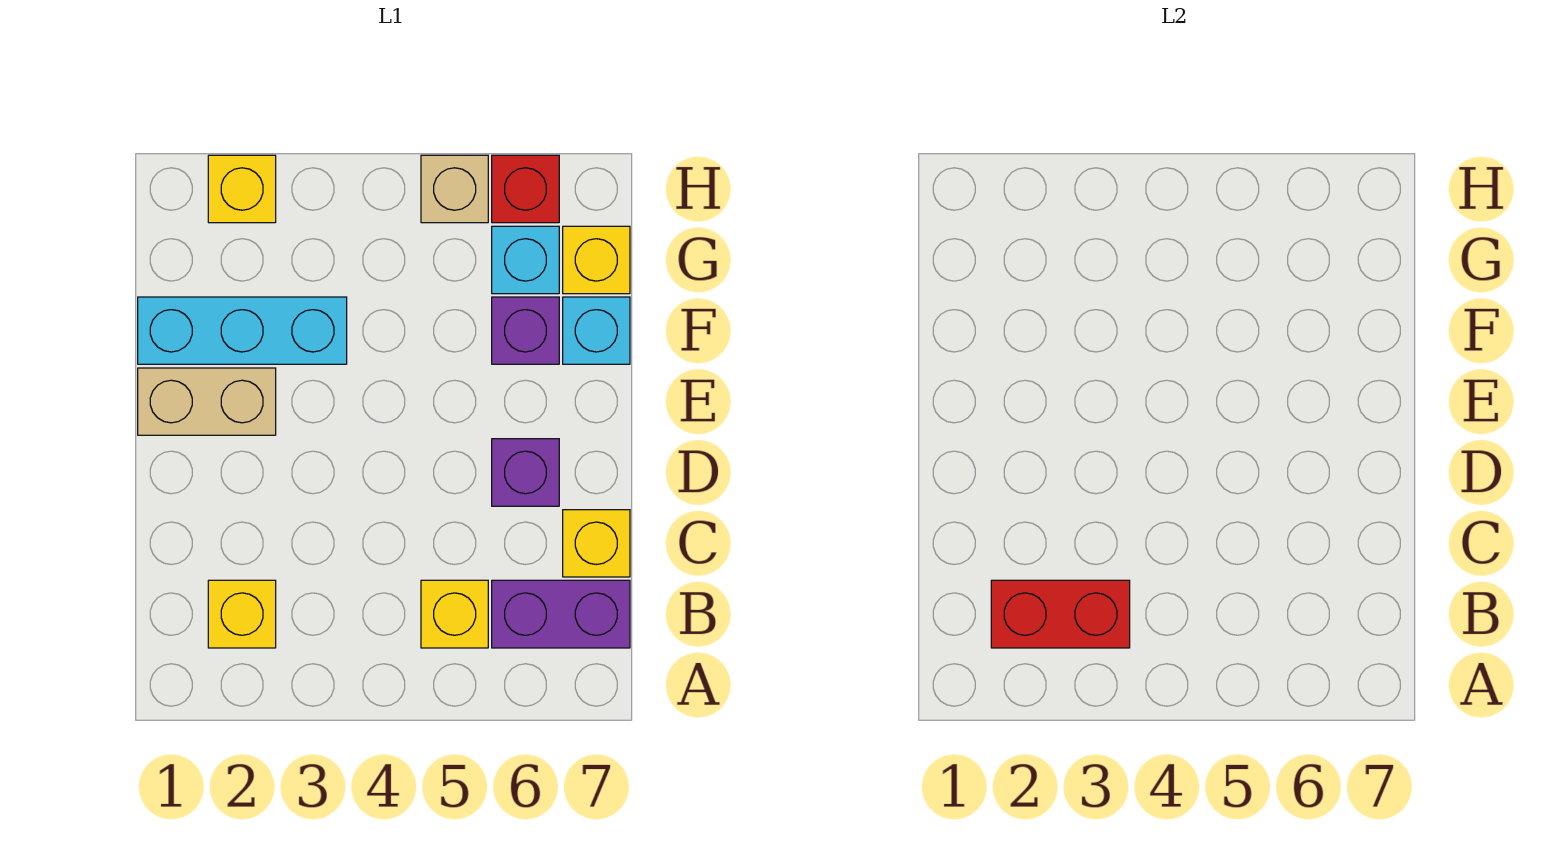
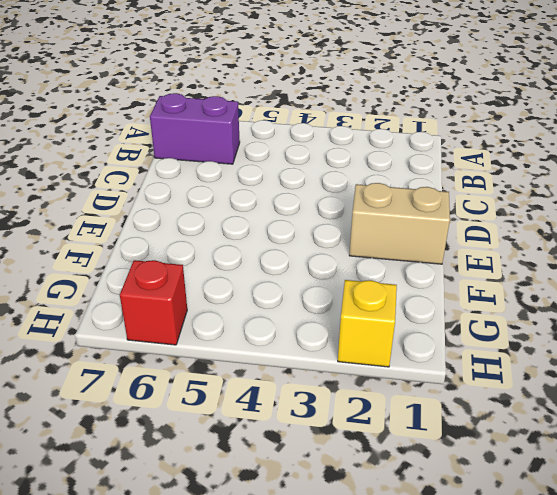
none -> yellow 1x1 brick [208,580,276,648]
none -> yellow 1x1 brick [421,580,488,648]
none -> yellow 1x1 brick [563,510,630,577]

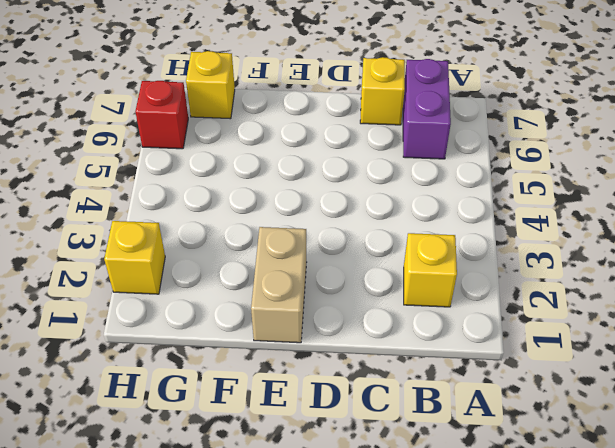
none -> yellow 1x1 brick [421,580,488,648]
none -> purple 1x1 brick [492,439,559,506]
none -> cyan 1x3 brick [138,297,347,364]

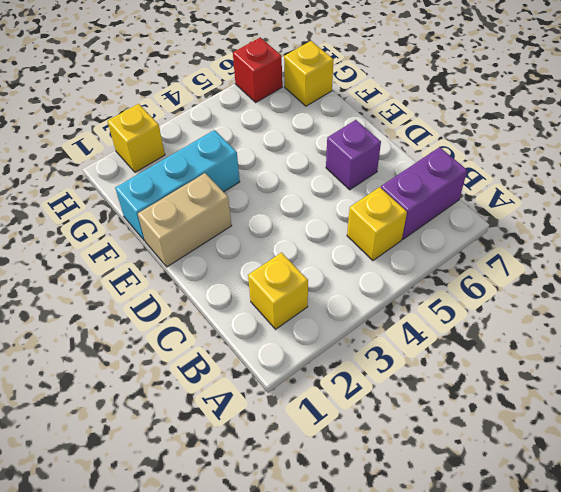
none -> yellow 1x1 brick [563,510,630,577]
none -> purple 1x1 brick [492,297,559,364]
none -> cyan 1x1 brick [563,297,630,364]

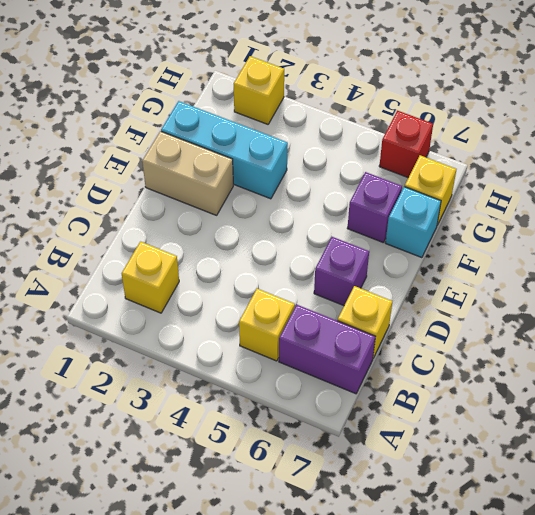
none -> cyan 1x1 brick [492,226,559,294]
none -> tan 1x1 brick [421,155,488,223]
none -> red 1x2 brick [991,580,1130,648]

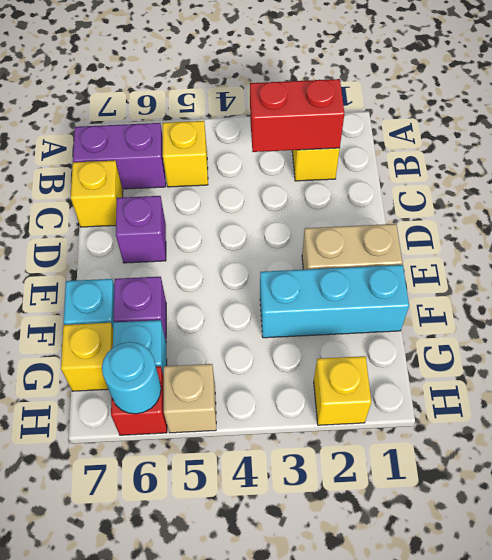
cyan 1x1 round brick [102,342,161,414] -> none

